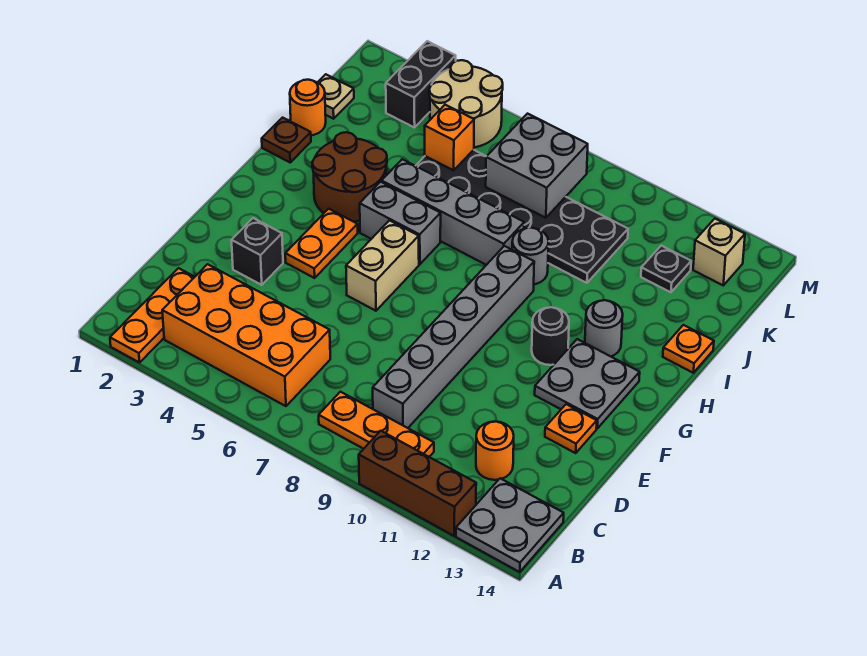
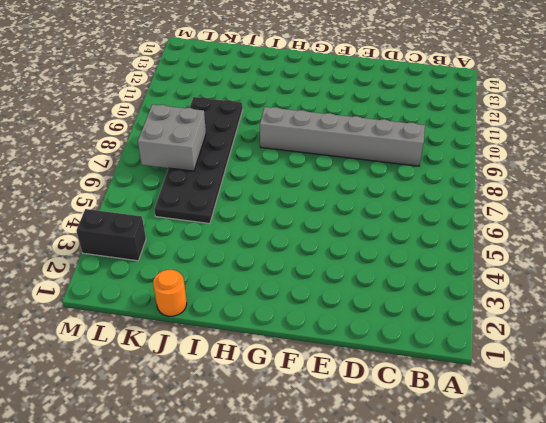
none -> orange 1x3 plate [110,268,194,363]
none -> brown 1x3 brick [359,431,476,536]
none -> grey 2x2 plate [456,478,564,572]

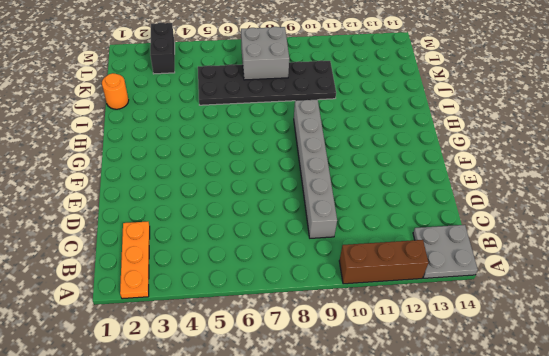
none -> orange 2x4 brick [162,264,330,406]
none -> orange 1x3 plate [319,392,434,457]
none -> orange 1x1 round brick [476,422,514,480]

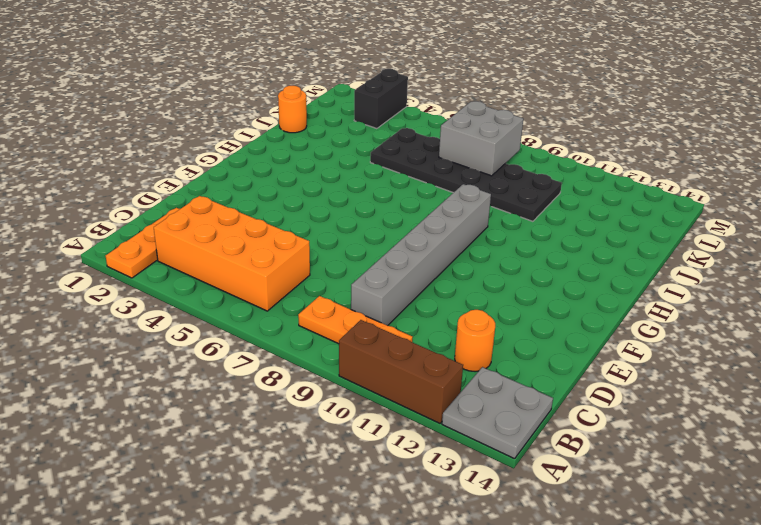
none -> black 1x1 brick [231,218,283,285]
none -> orange 1x1 plate [545,404,597,453]
none -> orange 1x2 plate [285,209,358,278]

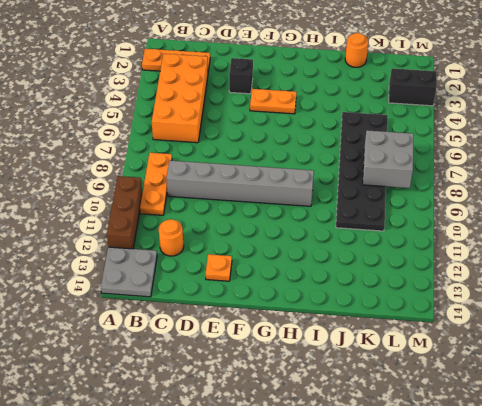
none -> tan 1x2 brick [346,220,419,311]
none -> grey 2x2 plate [535,339,640,428]
none -> black 1x1 round brick [532,307,569,365]

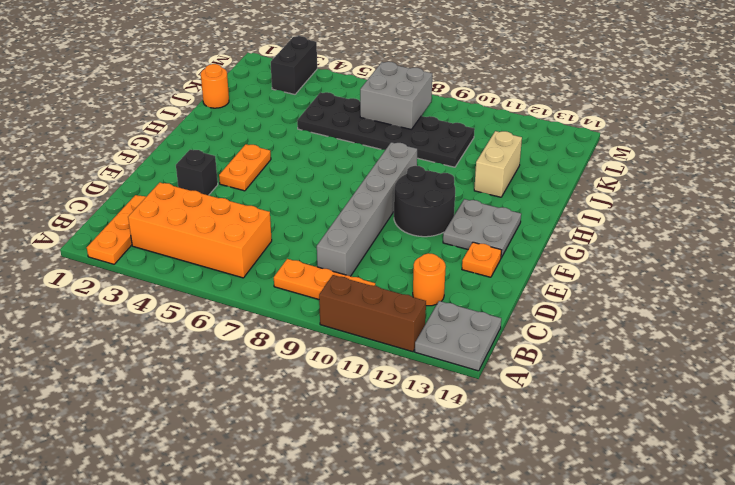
black 2x2 round brick [394,166,455,237] -> black 1x1 round brick [532,307,569,365]
tan 1x2 brick [474,131,522,197] -> tan 1x2 brick moved to [346,220,419,311]
none -> brown 2x2 round brick [312,132,387,222]
none -> grey 1x2 brick [360,182,441,264]
none -> grey 1x1 round brick [585,300,623,356]

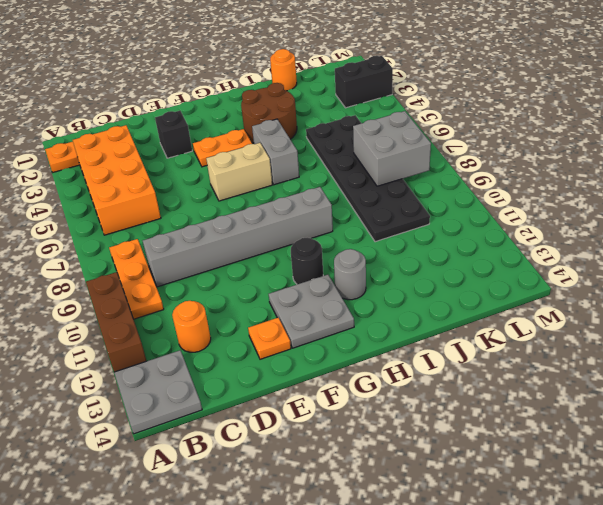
none -> brown 1x1 plate [262,118,311,162]
none -> grey 1x4 brick [382,159,524,265]
none -> grey 1x1 round brick [512,228,549,284]

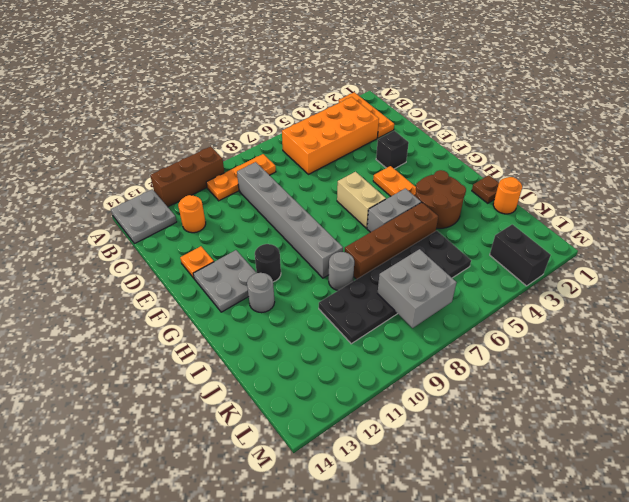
brown 1x4 brick [345,203,438,279] -> grey 1x4 brick [382,159,524,265]
none -> orange 1x1 plate [663,325,714,373]
none -> tan 1x1 plate [318,74,354,119]
none -> black 1x1 plate [641,246,691,292]

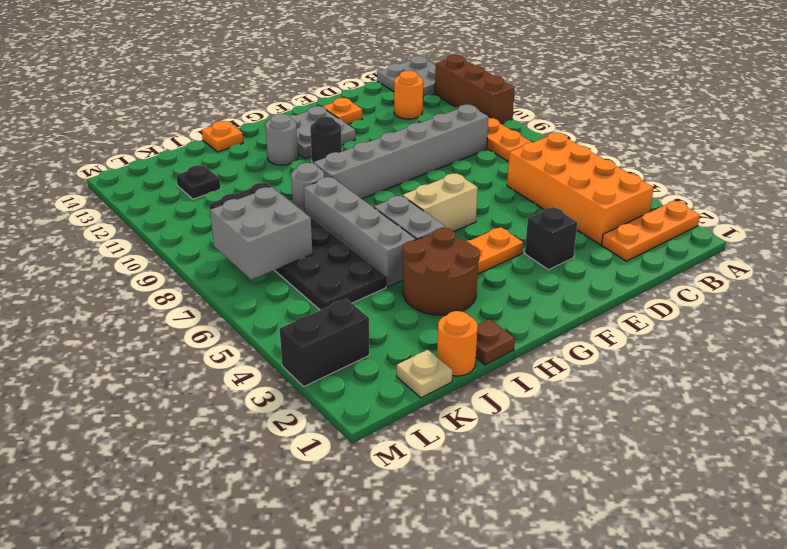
none -> tan 2x2 round brick [429,60,503,147]
none -> tan 1x1 brick [693,219,745,285]
none -> orange 1x1 brick [425,105,474,170]

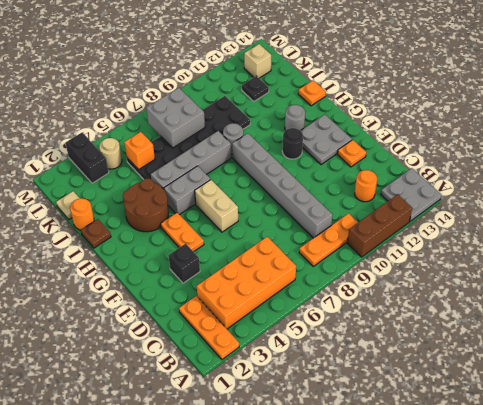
tan 1x1 round brick [99,138,122,169] -> tan 2x2 round brick [429,60,503,147]

